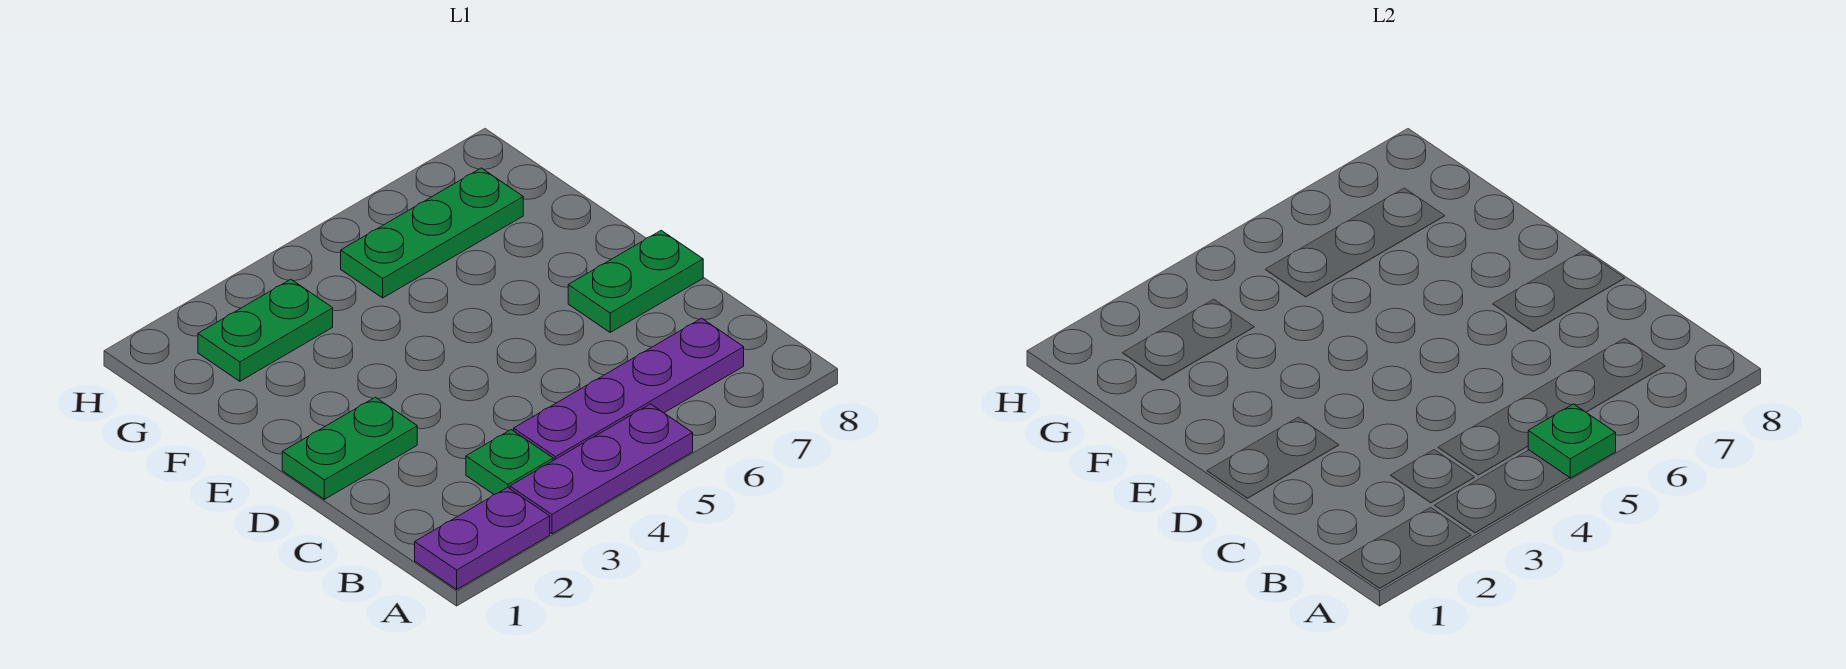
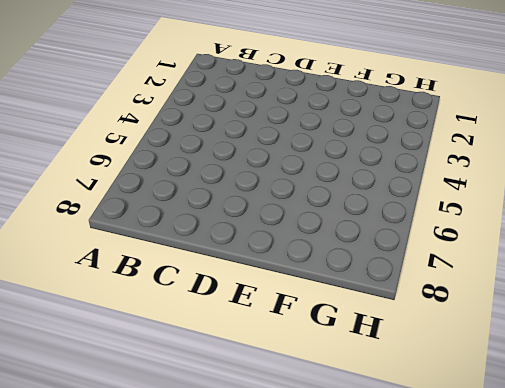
none -> purple 1x2 plate [415,487,550,589]
none -> purple 1x3 plate [510,404,693,534]

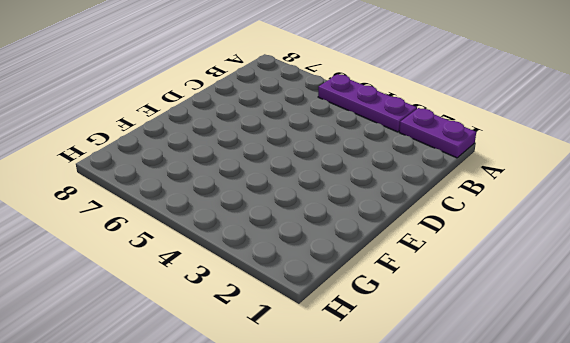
none -> green 1x1 plate [466,430,553,494]
none -> purple 1x4 plate [514,318,744,460]

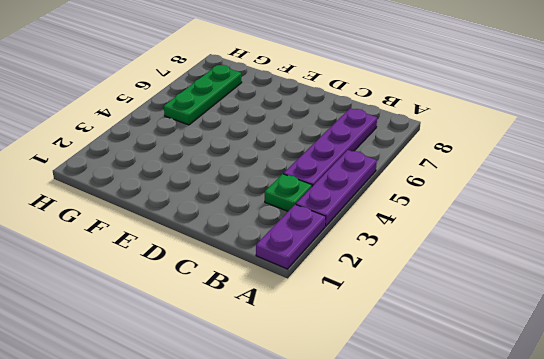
none -> green 1x2 plate [282,397,417,499]
none -> green 1x2 plate [568,230,703,332]

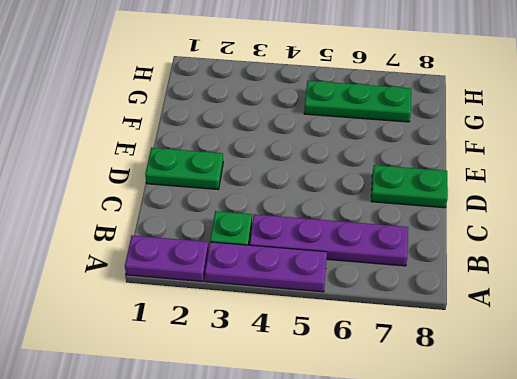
none -> green 1x2 plate [198,279,333,381]
none -> green 1x1 plate [1528,404,1616,478]

